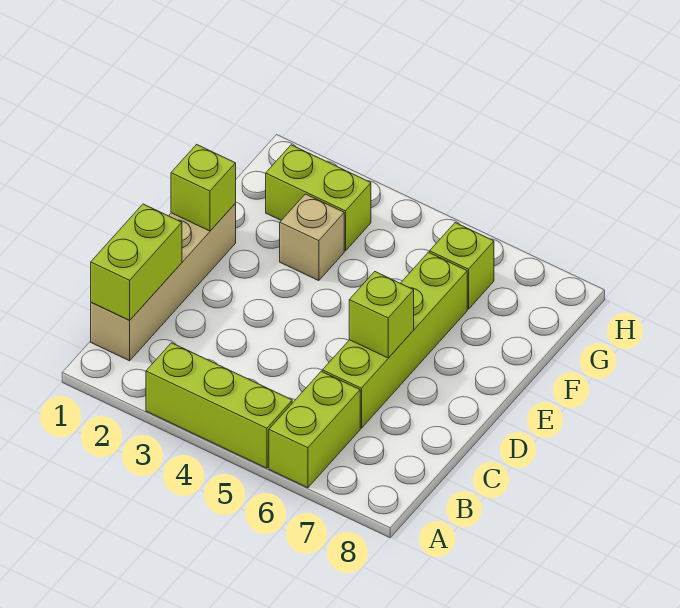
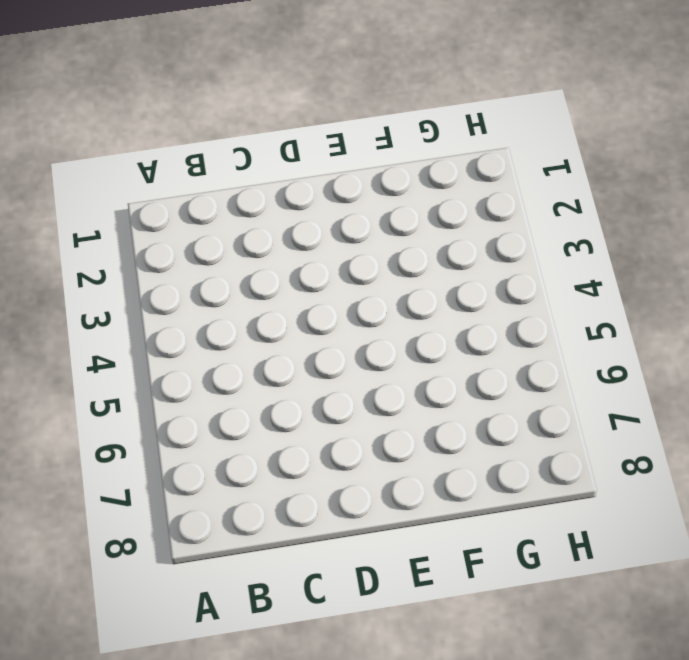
none -> lime 1x3 brick [146,343,292,468]
none -> lime 1x2 brick [269,371,360,488]

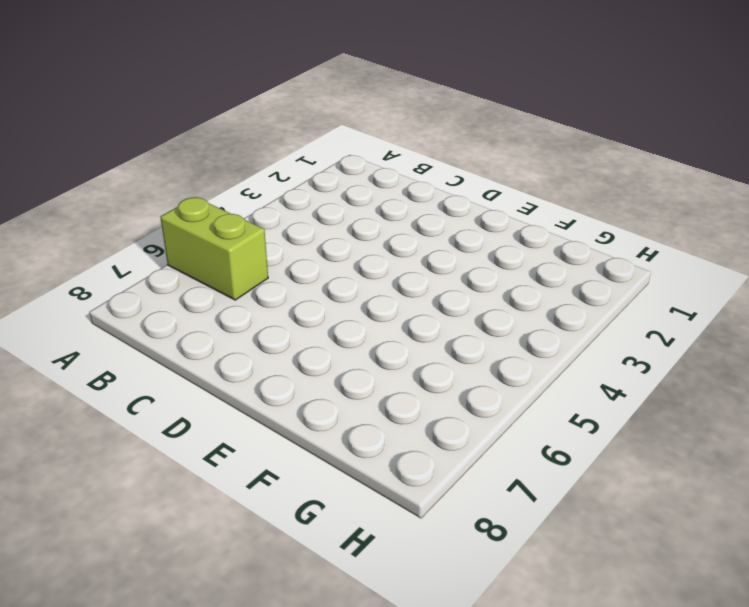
none -> lime 1x3 brick [146,343,292,468]
none -> tan 1x4 brick [91,204,236,361]

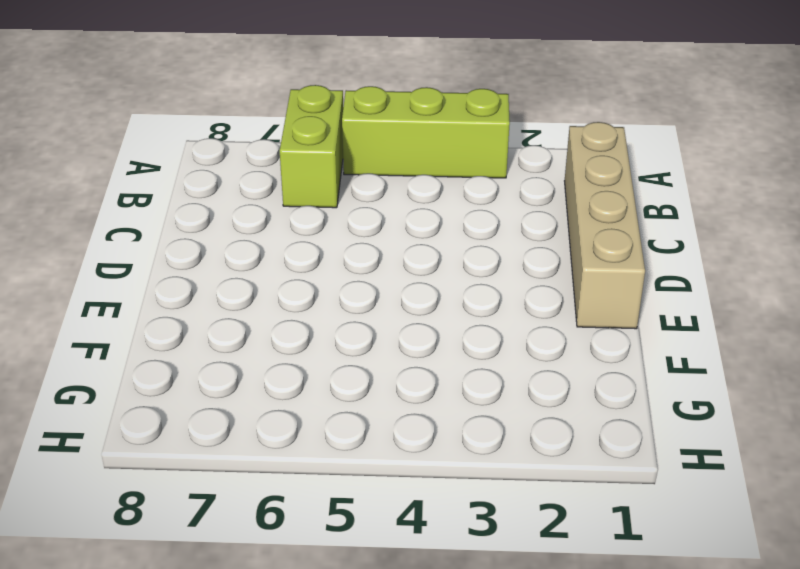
none -> lime 1x4 brick [322,252,467,428]
none -> tan 1x1 brick [280,194,344,281]

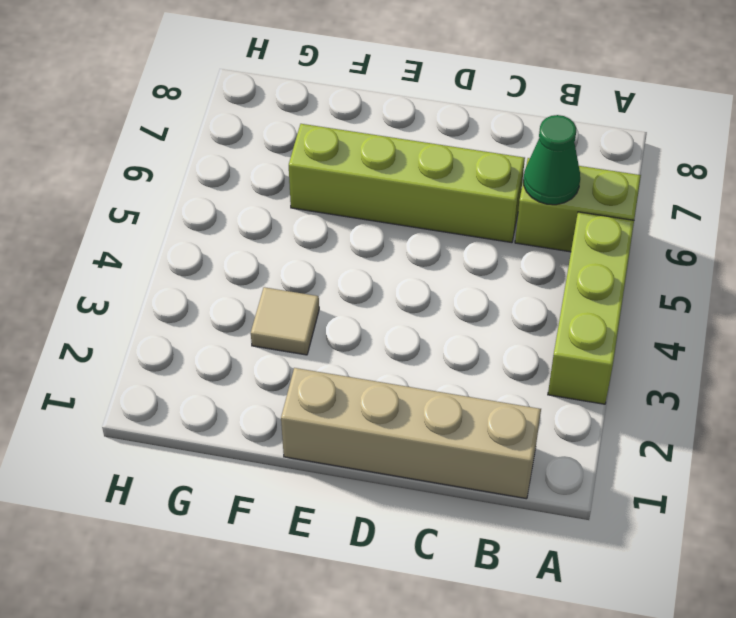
green 1x1 cone [524,115,580,205] -> none
tan 1x1 tile [251,287,319,355] -> tan 1x1 brick [280,194,344,281]
none -> lime 1x2 brick [266,145,371,251]
none -> lime 1x1 brick [430,223,494,309]

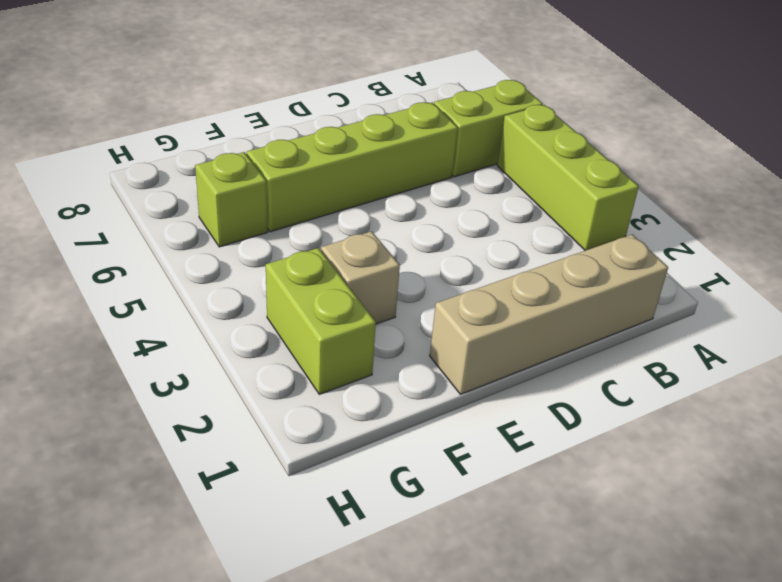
none -> lime 1x2 brick [91,204,182,320]
none -> lime 1x1 brick [349,272,414,358]

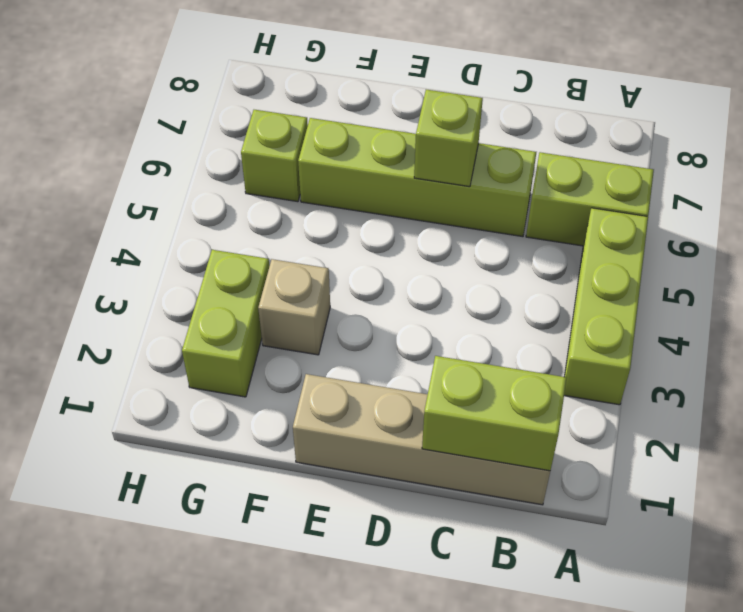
none -> lime 1x1 brick [171,145,236,231]

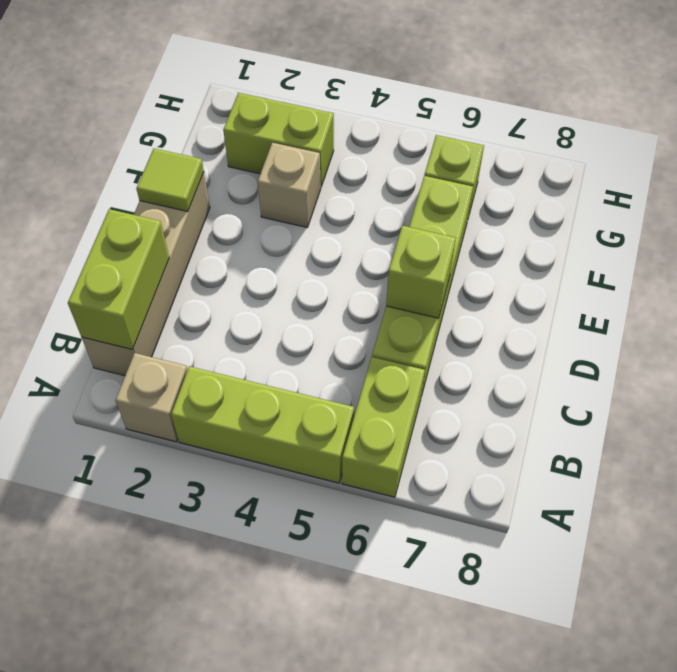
tan 1x1 brick [115,353,187,442] -> none
lime 1x1 tile [136,148,204,211] -> lime 1x1 brick [171,145,236,231]

